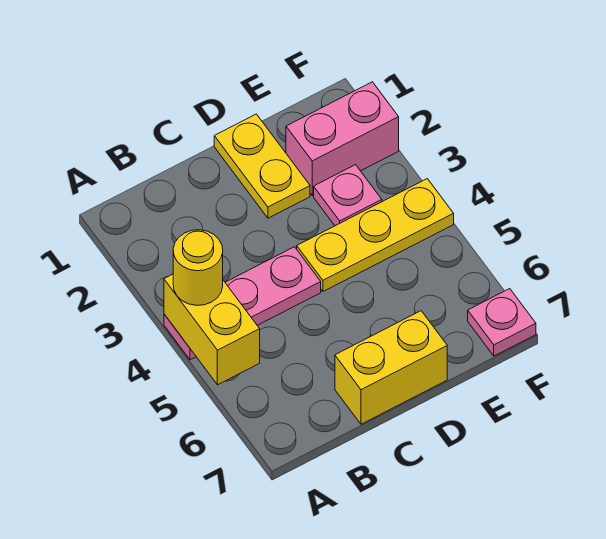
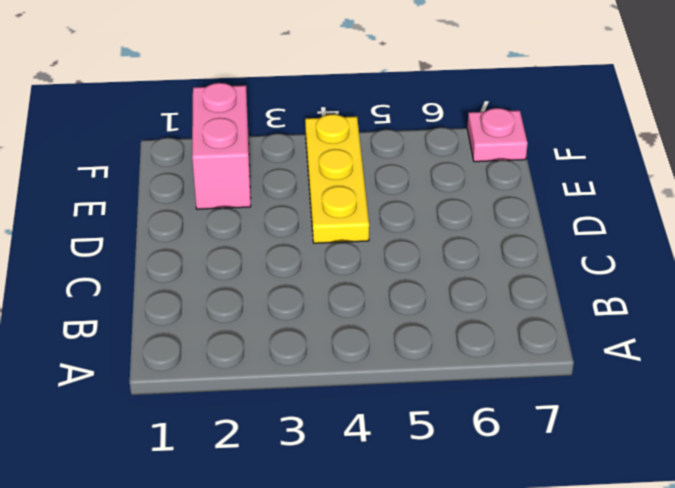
none -> pink 1x3 plate [164,247,321,360]
none -> yellow 1x2 brick [335,311,447,424]

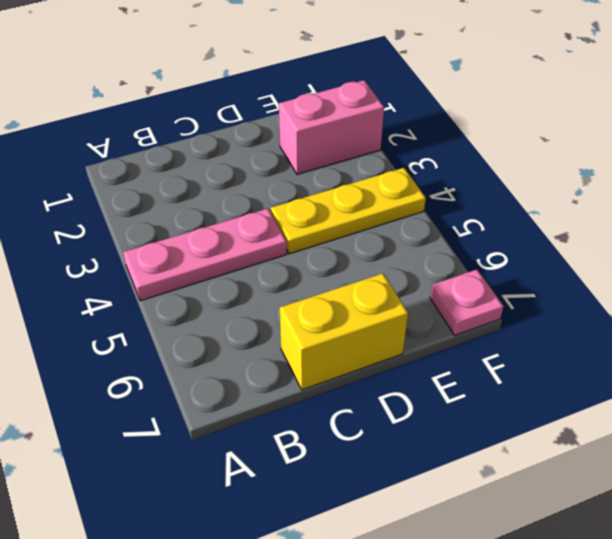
none -> yellow 1x2 plate [214,114,310,218]
none -> pink 1x1 plate [314,165,382,226]

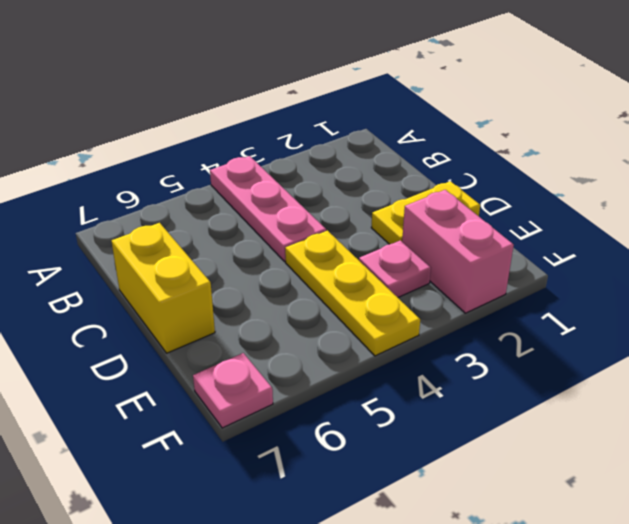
none -> yellow 1x2 brick [164,274,260,385]
none -> yellow 1x1 round brick [173,230,223,305]

